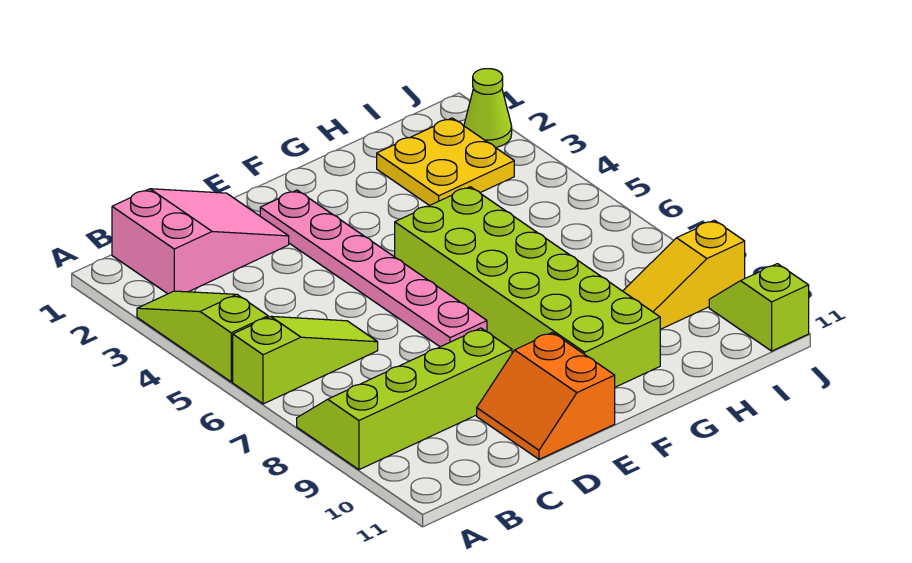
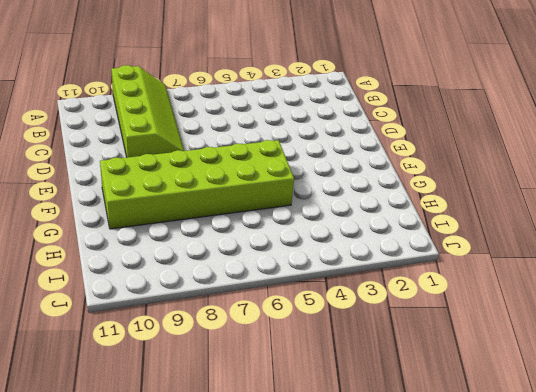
none -> lime 1x3 slope [137,291,268,382]
none -> lime 1x3 slope [233,316,378,404]

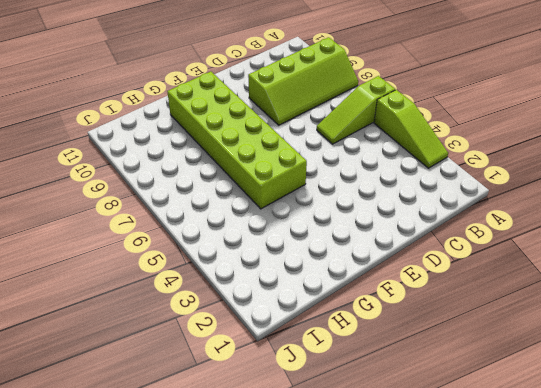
none -> pink 2x3 slope [112,189,289,294]
none -> orange 2x2 slope [477,332,615,459]

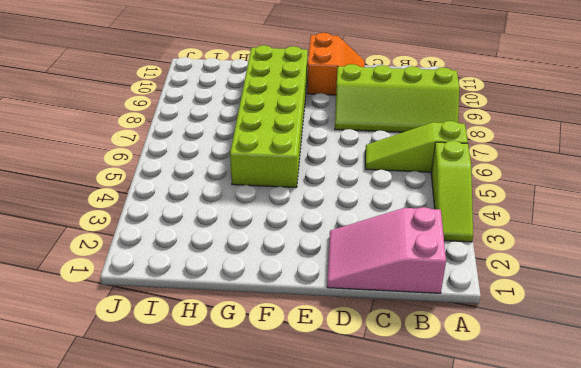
none -> pink 1x6 plate [260,190,487,347]
none -> yellow 2x2 plate [377,118,514,206]

